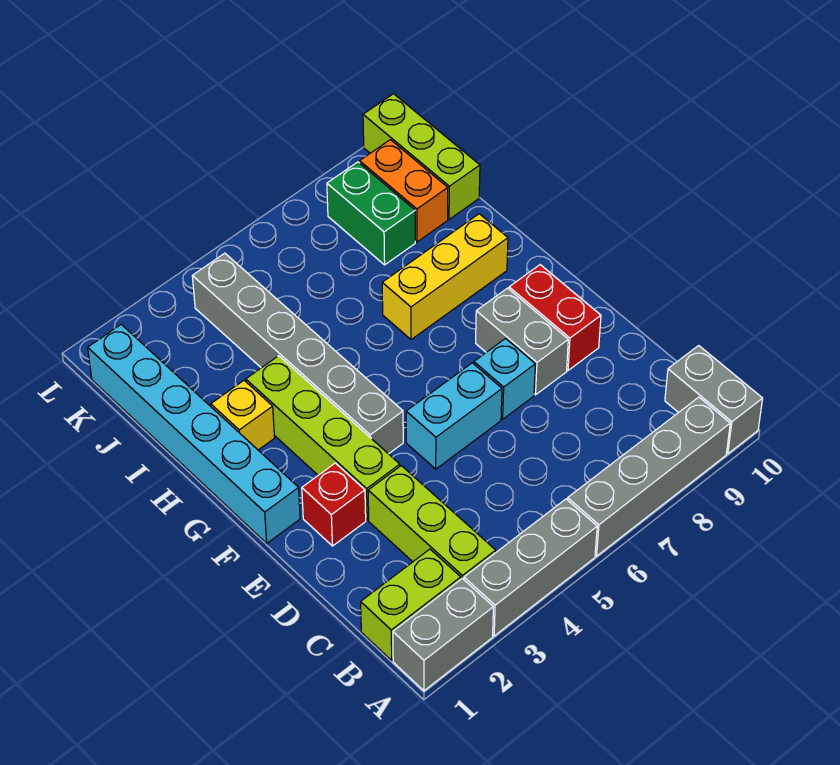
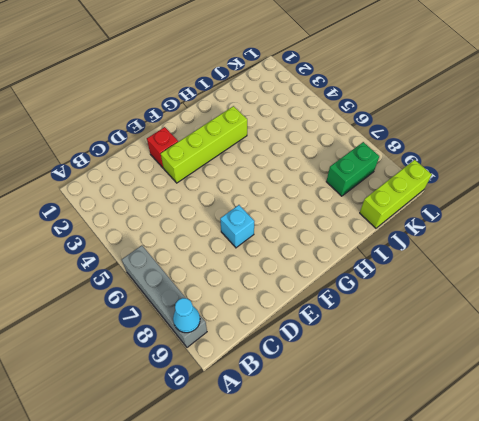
cyan 1x1 cone [173,298,200,333] -> none
none -> grey 1x2 brick [393,579,493,691]
none -> grey 1x3 brick [464,499,597,636]
none -> grey 1x2 brick [665,346,763,454]

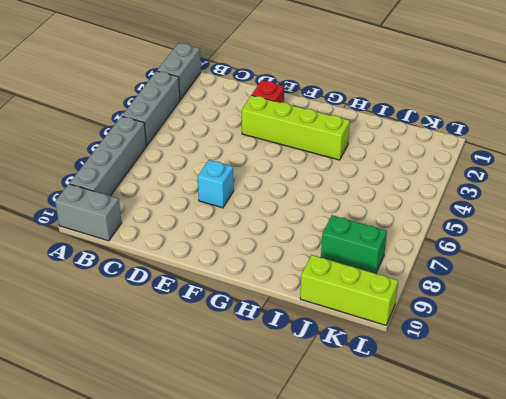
none -> lime 1x2 brick [361,549,461,660]
none -> lime 1x3 brick [368,466,496,579]
none -> cyan 1x2 brick [406,363,502,469]

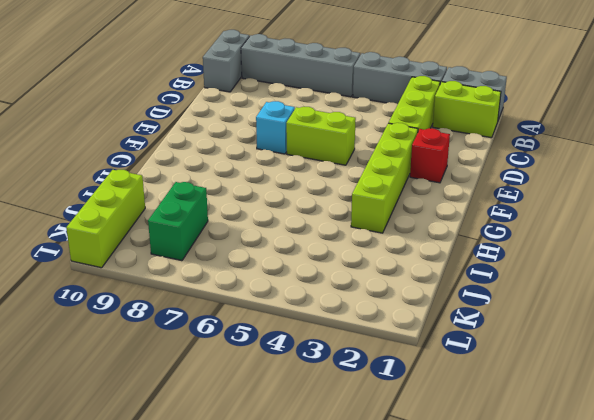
lime 1x2 brick [286,107,356,165] -> cyan 1x2 brick [406,363,502,469]
none -> grey 1x2 brick [476,288,568,395]
none -> red 1x2 brick [509,265,601,370]
none -> cyan 1x6 brick [88,324,300,543]

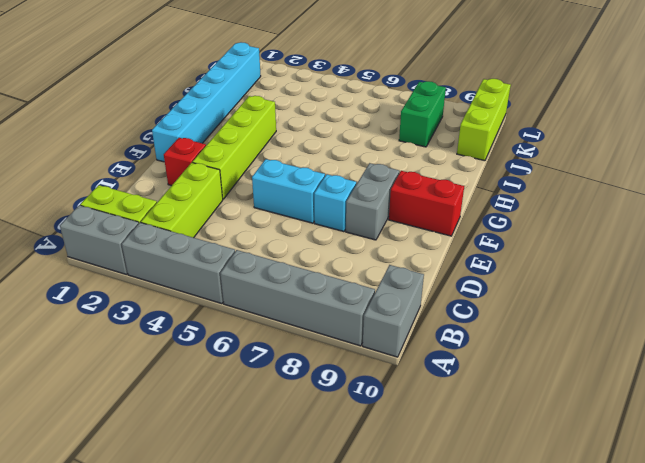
red 1x2 brick [389,171,464,236] -> red 1x2 brick turned to [509,265,601,370]
none -> grey 1x6 brick [192,253,403,454]
none -> yellow 1x1 brick [211,381,275,450]
none -> yellow 1x3 brick [382,214,508,340]

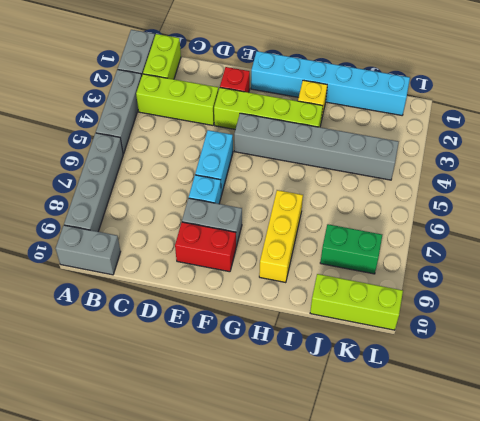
none -> orange 1x2 brick [360,140,448,242]

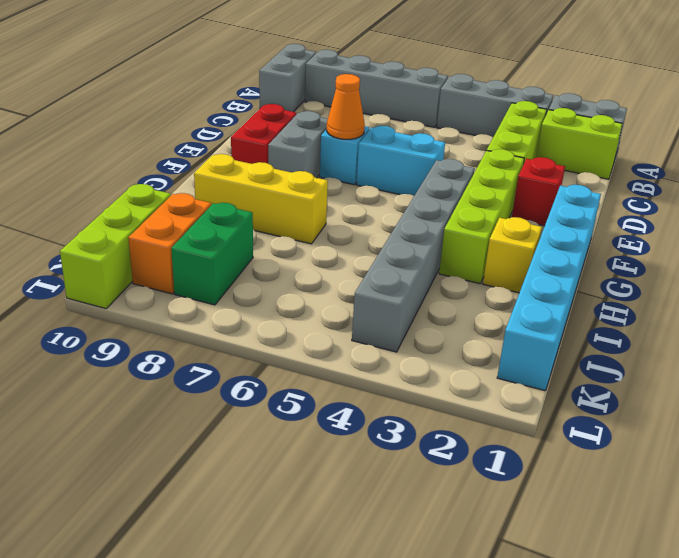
orange 1x1 cone [327,74,365,139] -> none

